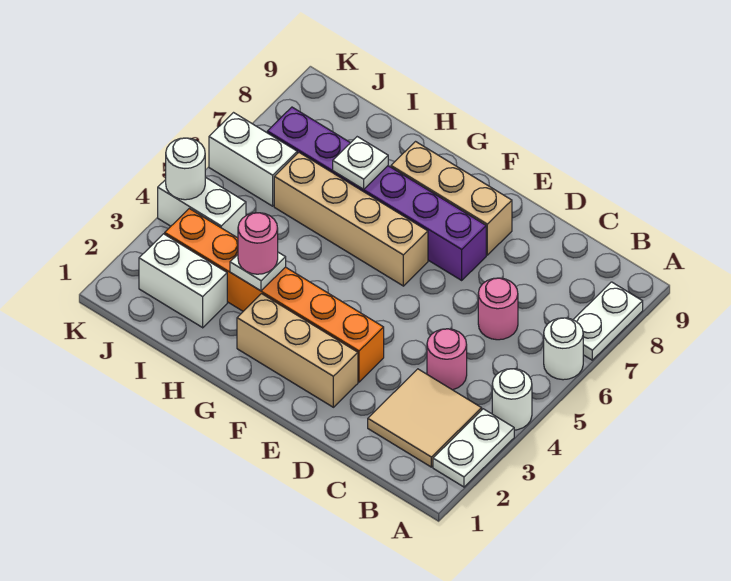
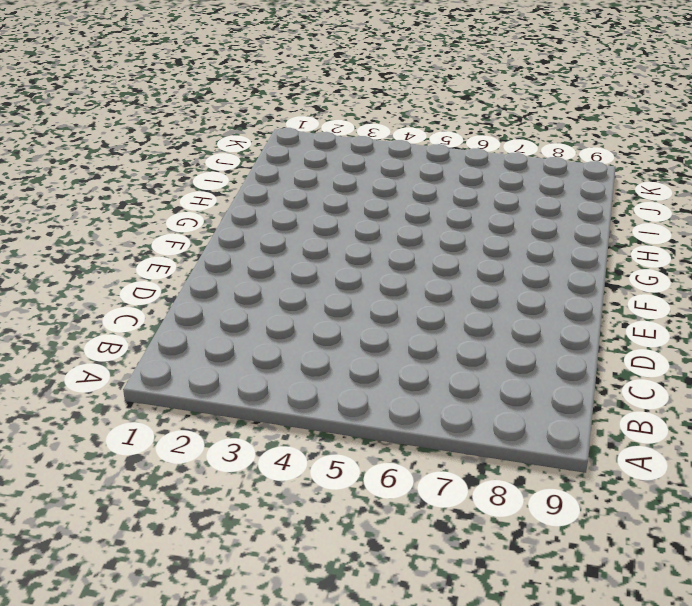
none -> white 1x2 plate [433,409,514,487]
none -> white 1x1 round brick [492,369,532,430]
none -> white 1x1 round brick [544,318,583,380]

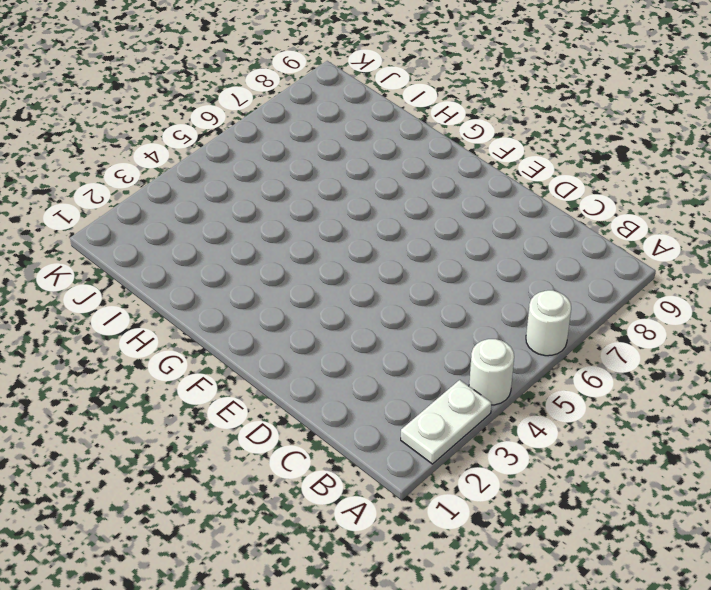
none -> white 1x2 plate [573,282,643,360]
none -> tan 2x2 tile [368,369,482,467]
none -> pink 1x1 round brick [427,329,467,390]

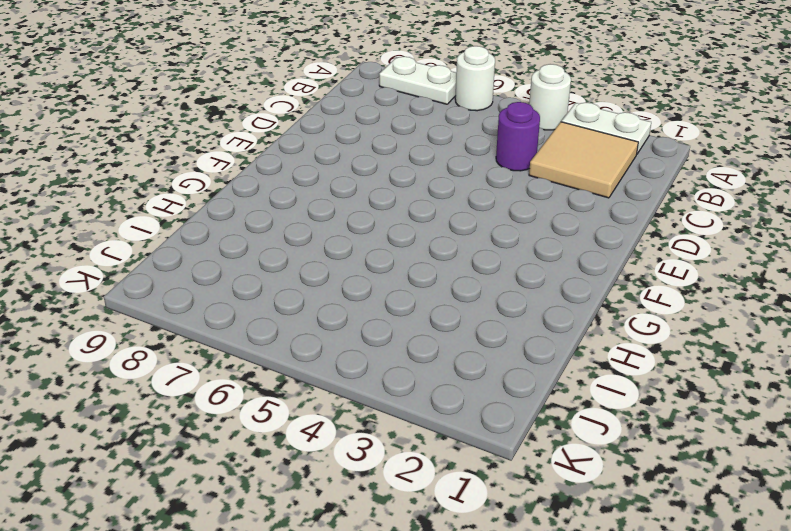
purple 1x1 round brick [496,102,540,171] -> pink 1x1 round brick [427,329,467,390]
none -> pink 1x1 round brick [478,278,518,340]
none -> tan 1x3 brick [237,294,358,407]
none -> orange 1x6 brick [165,209,384,382]

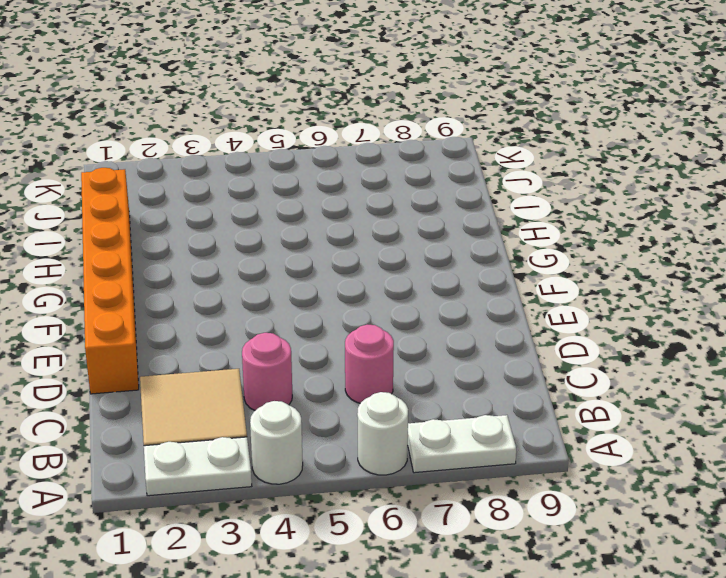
orange 1x6 brick [81,168,139,394] -> orange 1x6 brick moved to [165,209,384,382]
none -> tan 1x3 brick [237,294,358,407]
none -> purple 1x6 brick [267,107,486,280]
none -> tan 1x3 brick [391,142,512,255]

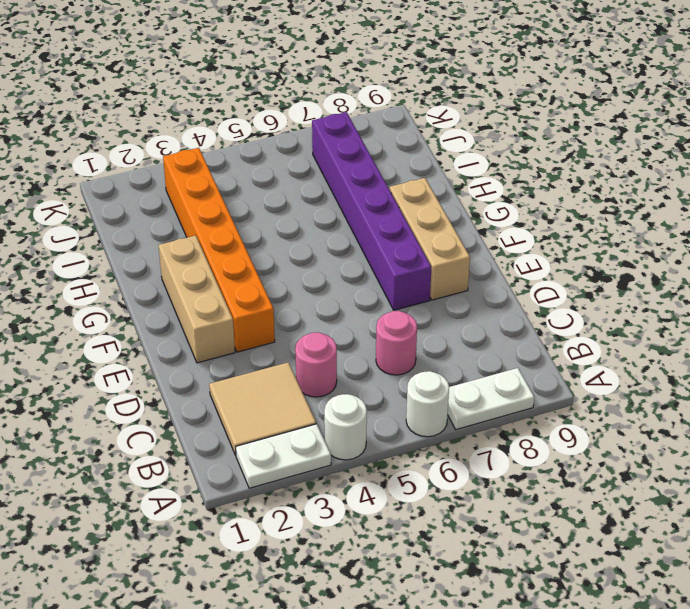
none -> tan 1x4 brick [274,153,428,286]
none -> white 1x2 brick [139,234,227,328]
none -> white 1x2 brick [158,177,246,238]

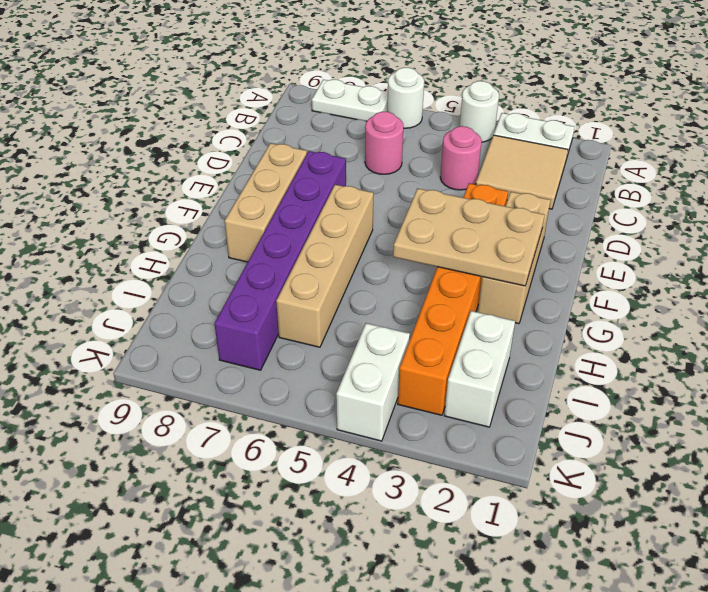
tan 2x3 plate [393,188,545,286] -> none
none -> white 1x2 brick [209,113,297,206]
none -> white 1x1 plate [230,252,286,291]
none -> white 1x1 plate [333,137,388,189]

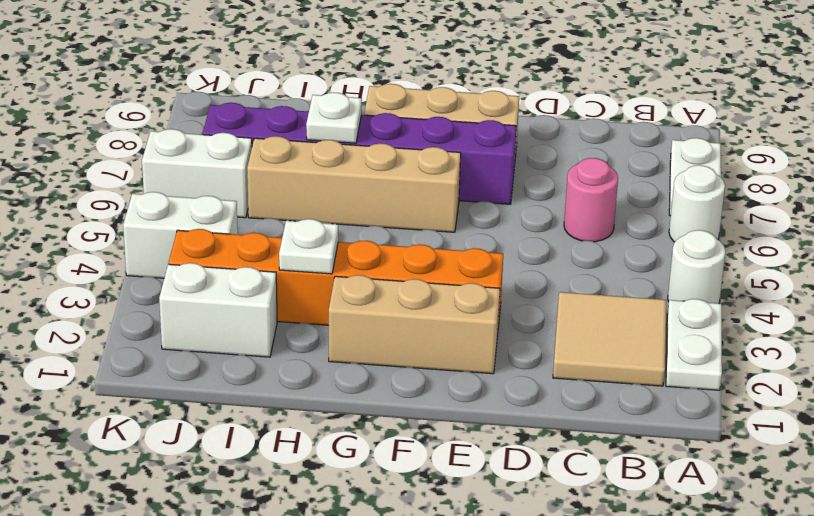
none -> pink 1x1 round brick [427,329,467,390]
none -> white 1x1 round brick [166,138,205,200]
none -> pink 1x1 round brick [238,213,278,274]

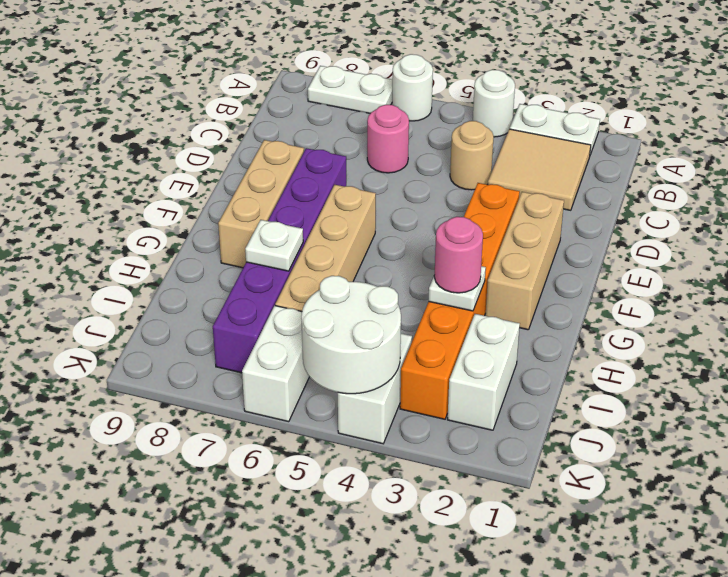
tan 1x1 round brick [450,121,494,190] -> pink 1x1 round brick [427,329,467,390]
white 2x2 round brick [301,276,401,394] -> white 1x1 round brick [166,138,205,200]

